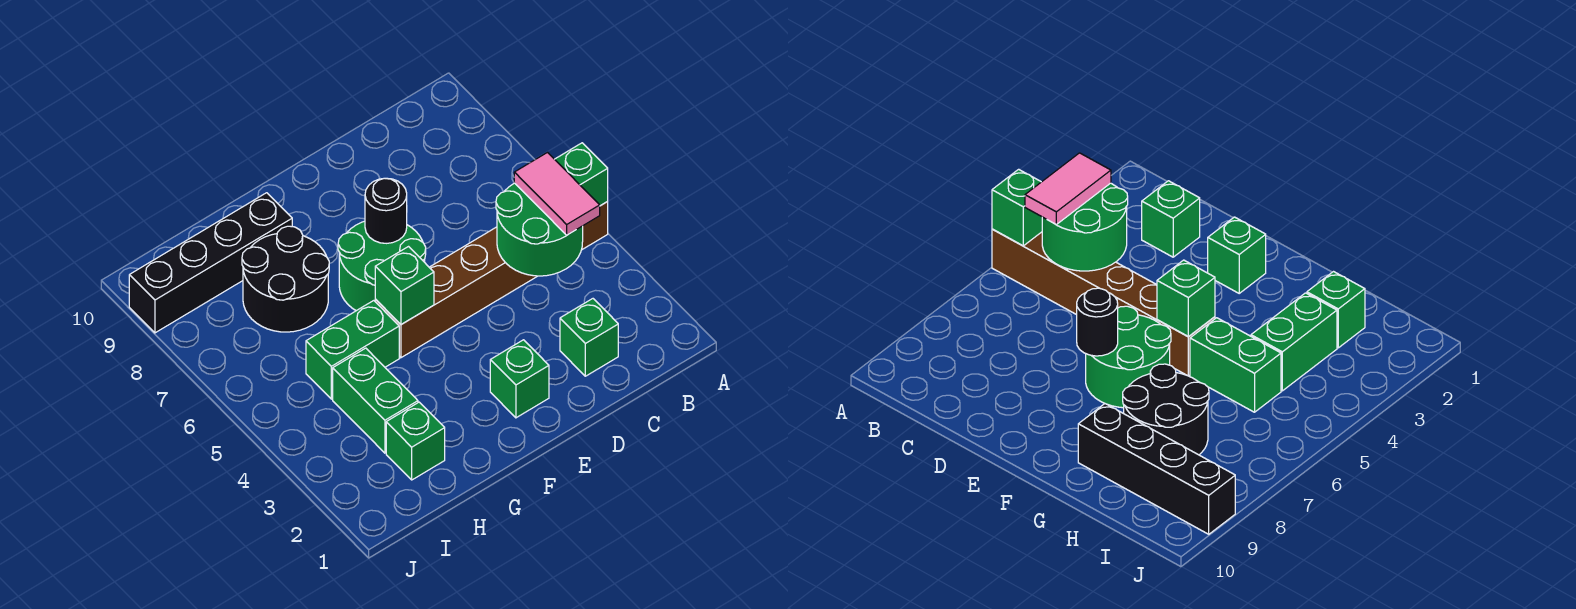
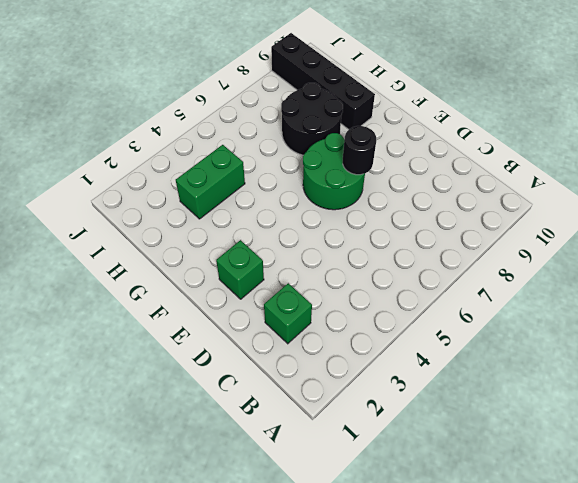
none -> brown 1x6 brick [375,202,608,358]
none -> green 1x2 brick [306,301,399,399]
none -> green 1x1 brick [386,402,445,480]

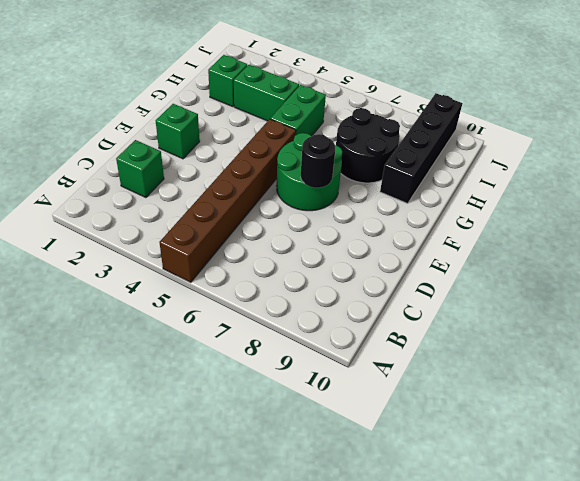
none -> green 1x1 brick [555,143,608,206]
none -> green 2x2 round brick [496,183,583,276]
none -> green 1x1 brick [375,247,434,324]

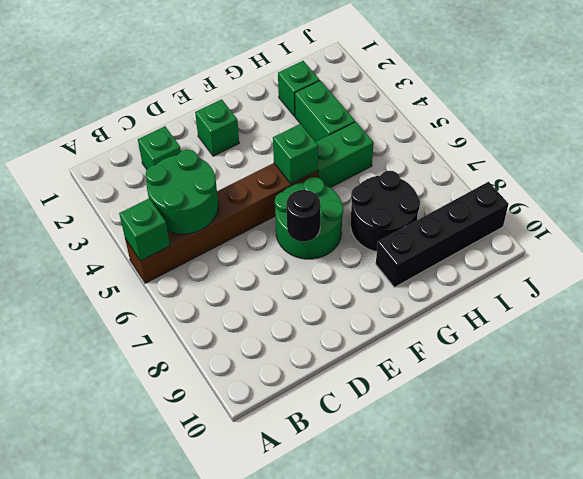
none -> pink 1x2 tile [514,153,600,235]

